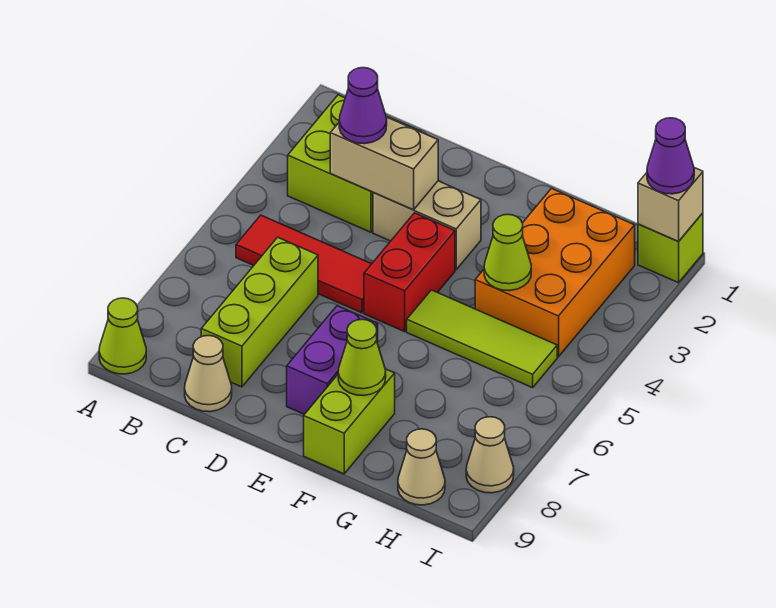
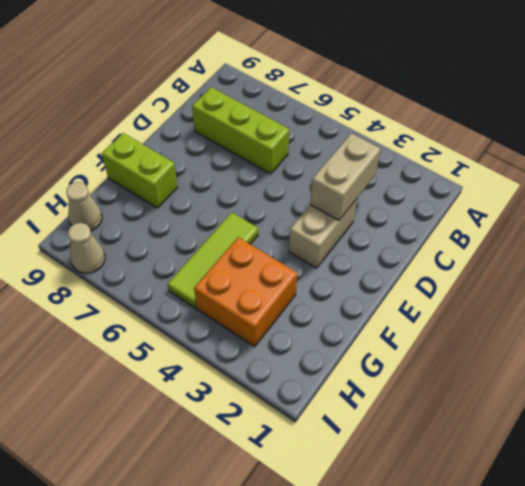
orange 2x2 brick [194,237,297,346] -> orange 2x3 brick [475,189,635,357]
none -> lime 1x1 cone [99,298,146,374]
none -> lime 2x2 brick [288,95,421,232]
none -> red 1x3 tile [236,215,371,313]

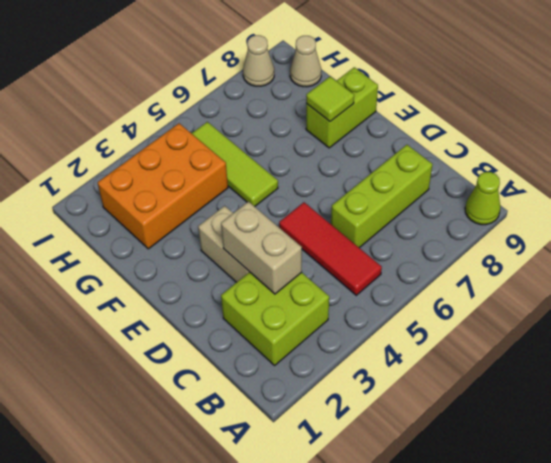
lime 1x1 tile [306,76,354,122] -> lime 1x1 cone [338,319,386,396]
none -> tan 1x1 cone [185,336,232,412]
none -> red 1x2 brick [364,213,455,331]
none -> purple 1x2 brick [287,306,378,414]

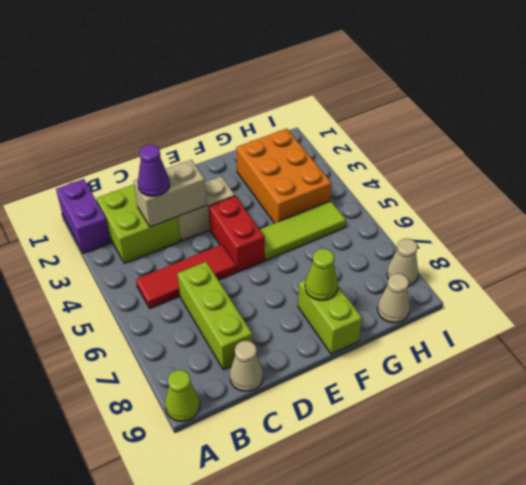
purple 1x2 brick [56,179,111,253] -> purple 1x2 brick moved to [287,306,378,414]
none -> lime 1x1 brick [638,213,703,283]
none -> lime 1x1 cone [484,215,531,291]
none -> tan 1x1 brick [638,168,703,241]

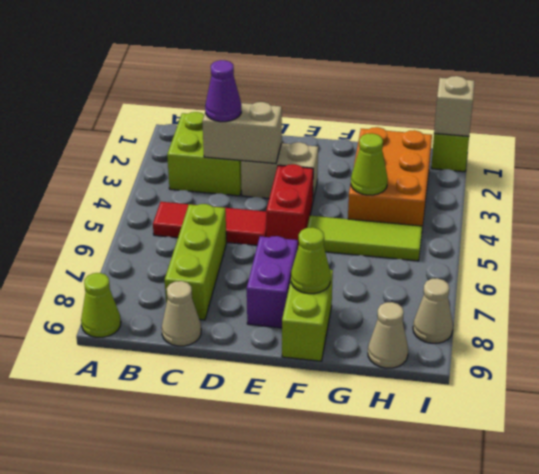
none -> purple 1x1 cone [647,118,694,194]

